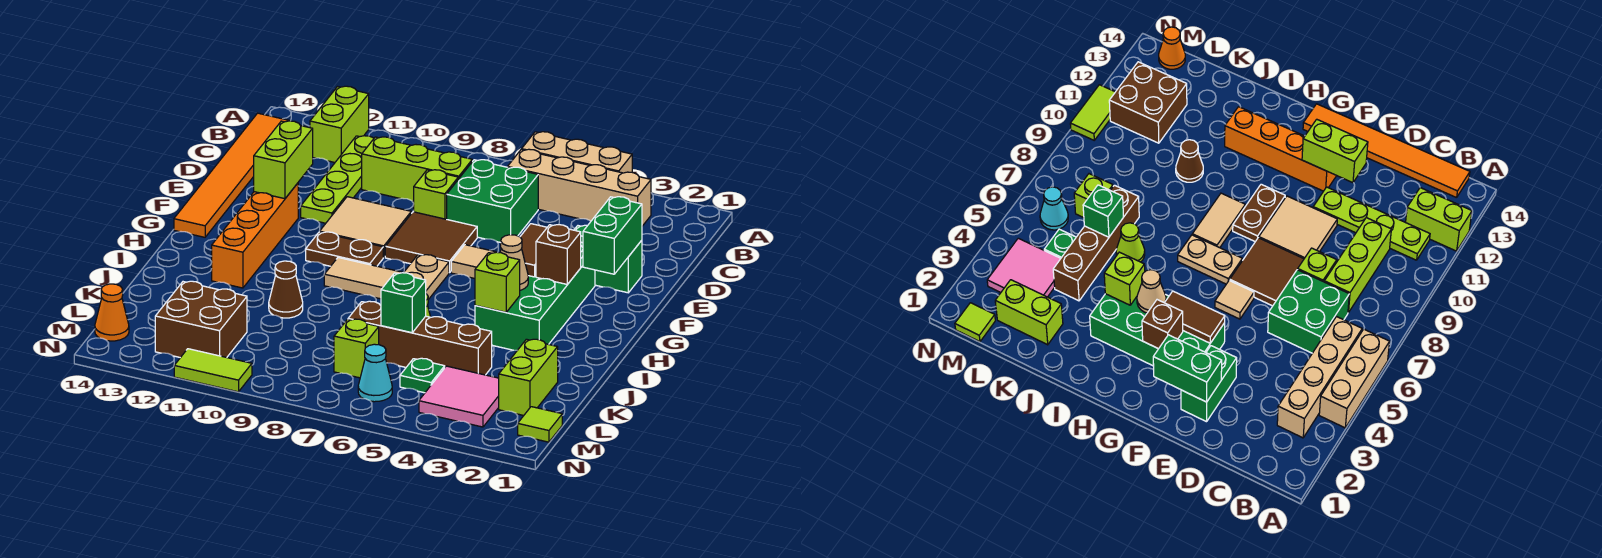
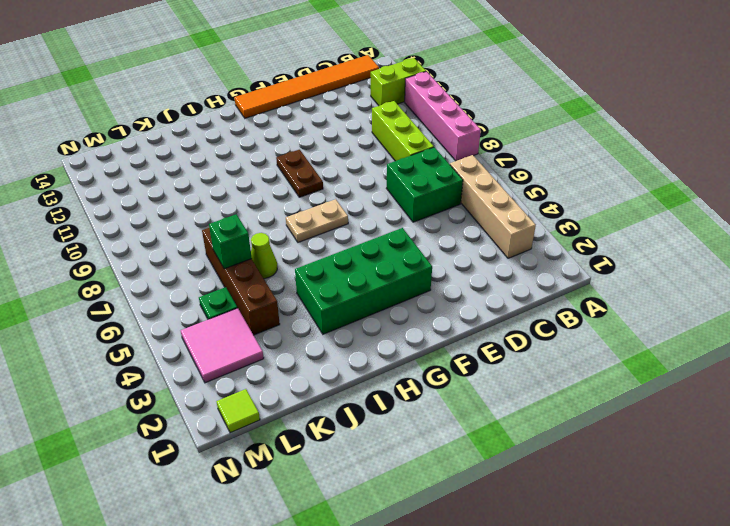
pink 1x4 brick [405,72,481,161] -> none
none -> tan 1x3 brick [522,132,632,173]
none -> lime 1x4 plate [301,136,374,223]
none -> lime 1x1 brick [414,170,458,219]
none -> green 1x2 brick [574,225,642,293]

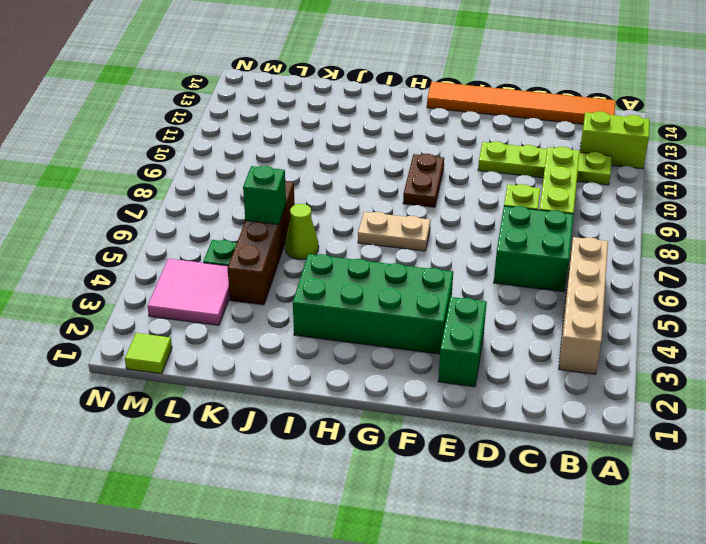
none -> tan 1x3 brick [522,132,632,173]
none -> brown 2x2 tile [385,212,477,273]
none -> tan 2x2 tile [320,197,411,258]
none -> tan 1x1 tile [451,245,496,278]

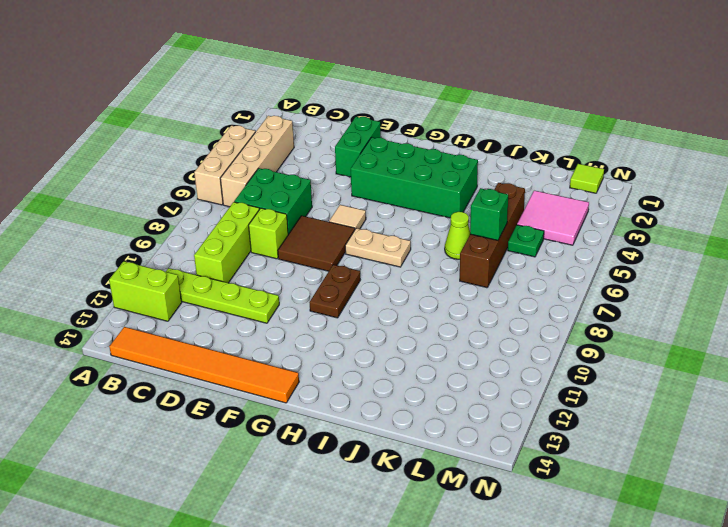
none -> tan 2x2 tile [320,197,411,258]
none -> orange 1x4 brick [212,183,298,288]
none -> tan 1x2 tile [324,257,402,299]
none -> brown 1x1 cone [269,261,303,318]

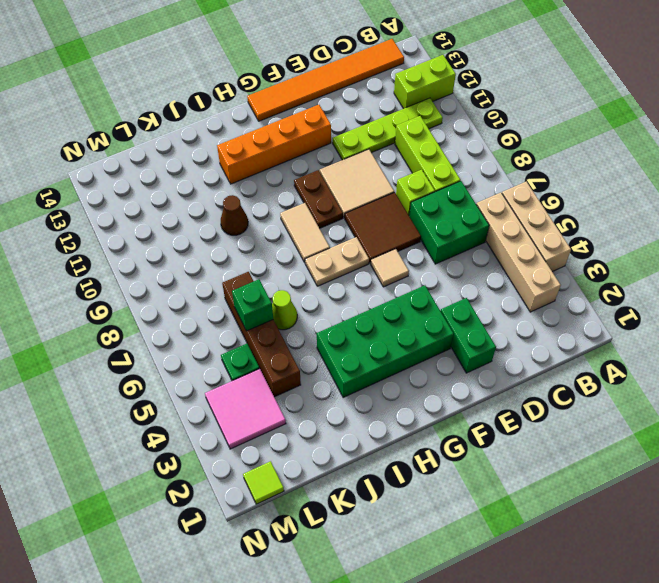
none -> lime 1x2 brick [499,339,558,415]
none -> lime 1x1 brick [334,319,379,378]
none -> brown 2x2 brick [155,281,247,358]
none -> cyan 1x1 cone [358,344,392,402]

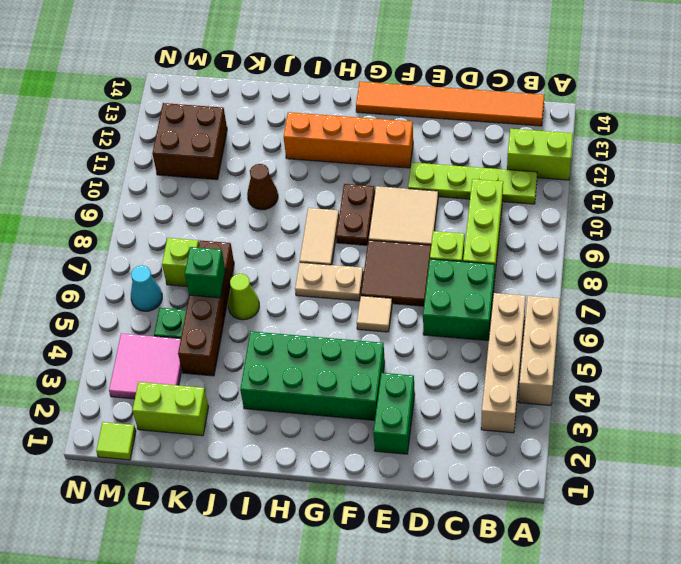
none -> orange 1x1 cone [95,284,129,341]
none -> lime 1x2 tile [174,349,252,392]
none -> green 1x2 brick [583,197,642,274]
none -> lime 1x2 brick [254,121,313,199]

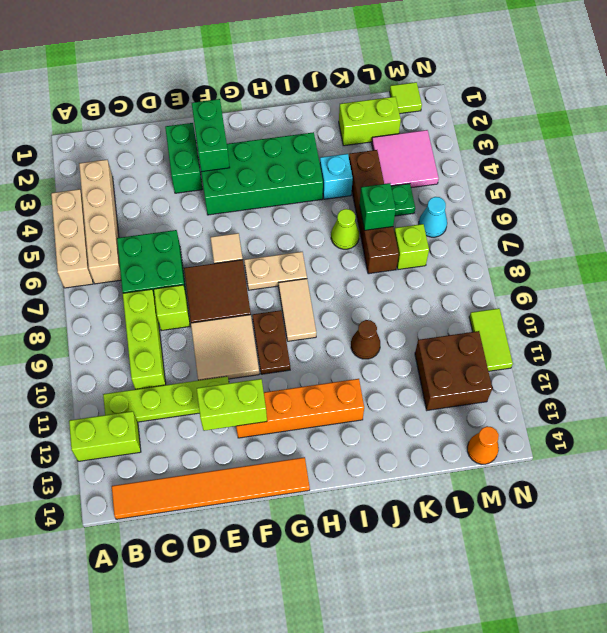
green 1x2 brick [192,99,230,172] -> green 1x2 brick turned to [583,197,642,274]
cyan 1x1 brick [320,154,353,199] -> none
none -> brown 1x2 tile [520,224,547,277]
none -> brown 1x1 brick [536,225,581,284]
none -> tan 1x1 cone [500,235,528,290]
none -> lime 1x1 brick [475,252,520,312]

